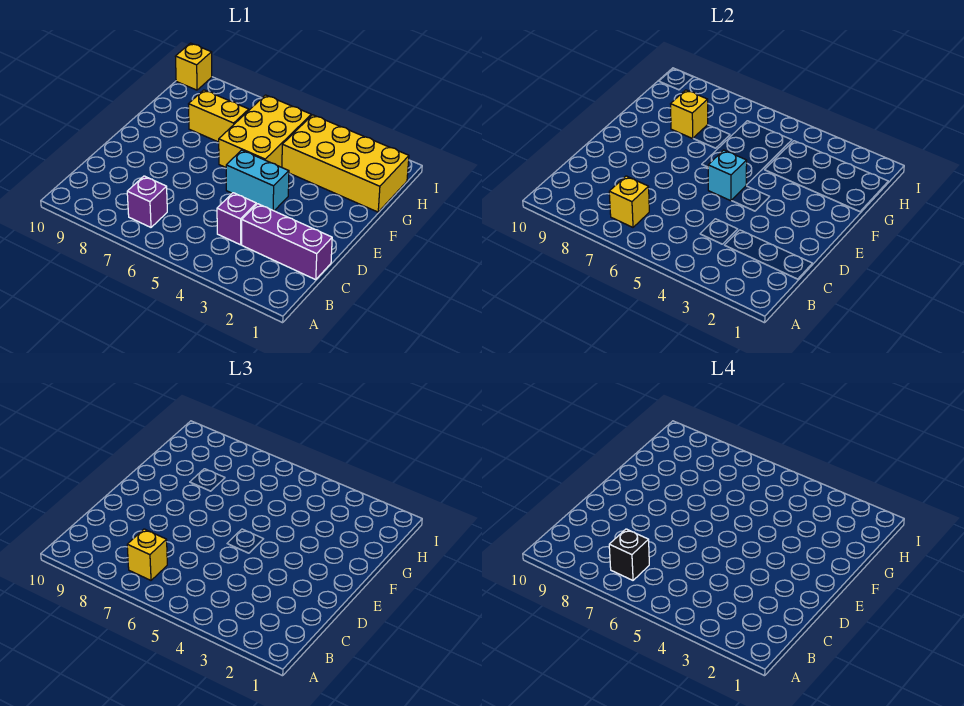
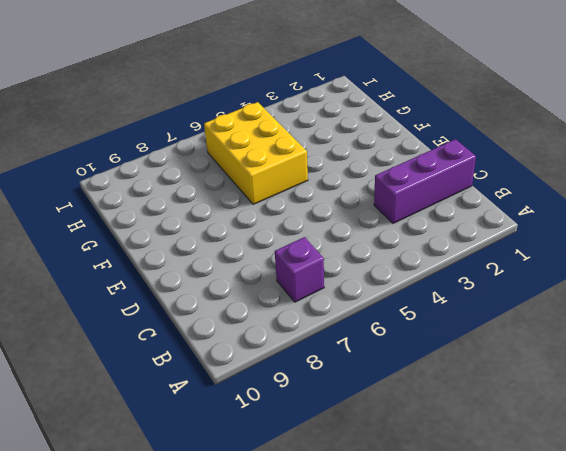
none -> purple 1x1 brick [217,193,256,245]
none -> cyan 1x2 brick [226,150,289,211]
none -> yellow 2x4 brick [282,115,409,212]

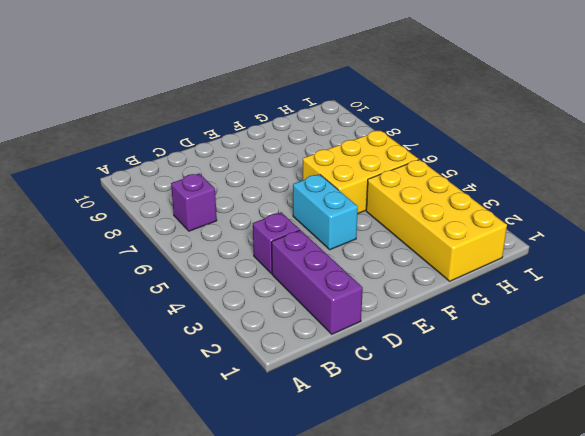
none -> yellow 1x2 brick [189,90,249,142]
none -> yellow 1x1 brick [175,43,212,90]
none -> yellow 1x1 brick [609,176,649,227]

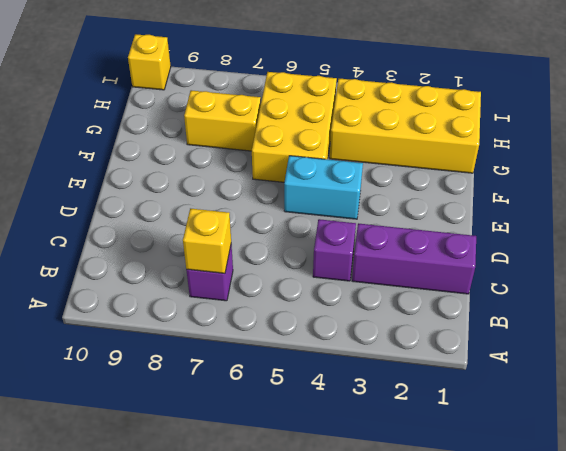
none -> cyan 1x1 brick [708,150,747,201]
none -> yellow 1x1 brick [671,90,708,138]
none -> yellow 1x1 brick [127,529,167,580]

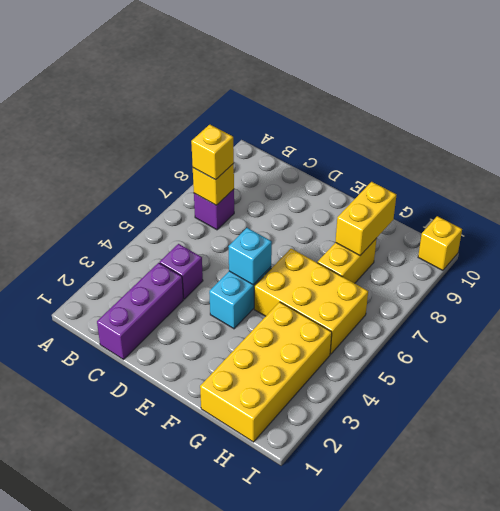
yellow 1x2 brick [335,182,396,255] -> yellow 1x1 brick [671,90,708,138]
none -> black 1x1 brick [609,529,649,580]

